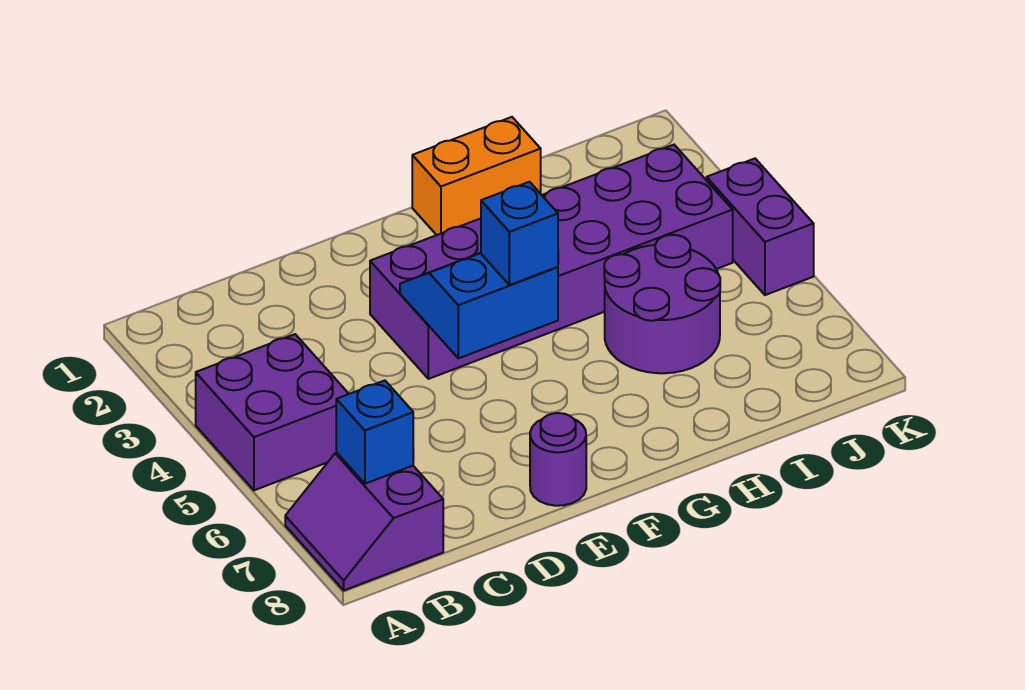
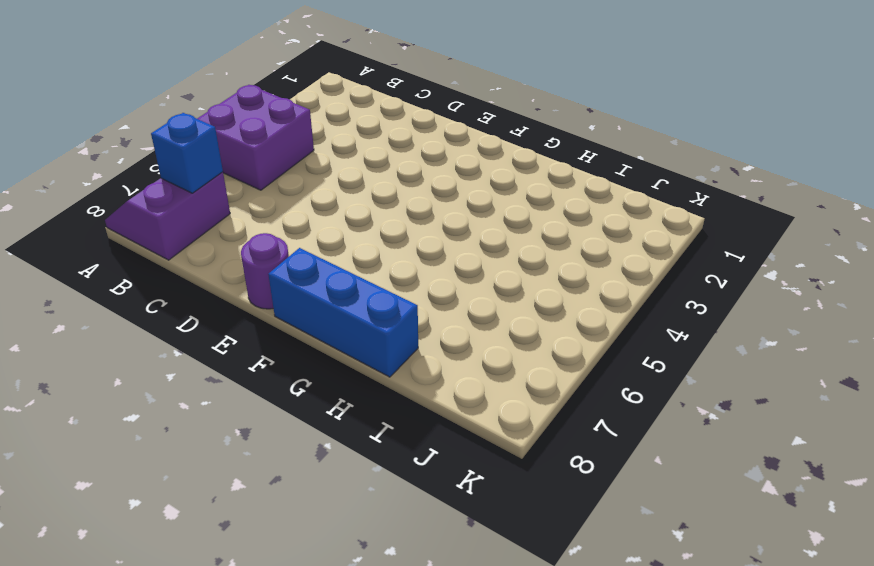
blue 1x3 brick [268,248,418,377] -> none
none -> purple 2x6 brick [370,145,733,379]
none -> orange 1x2 brick [412,117,541,235]

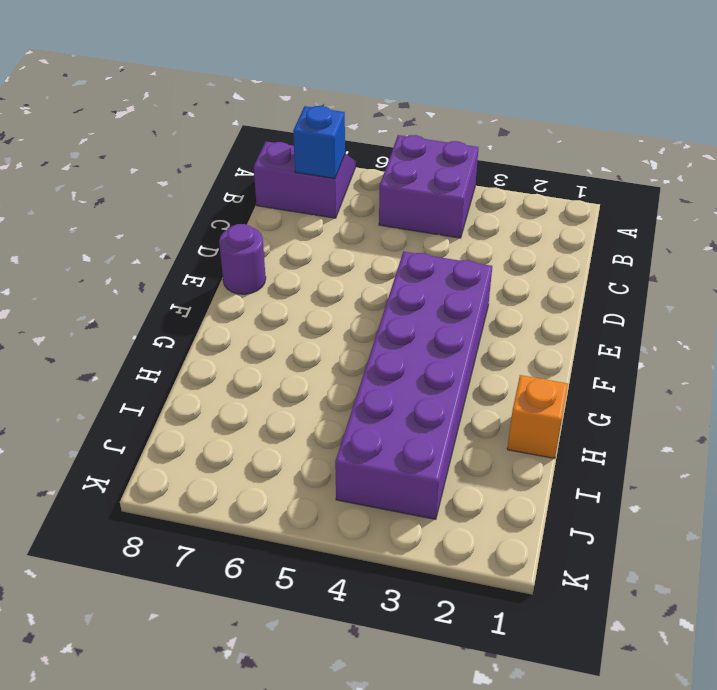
orange 1x1 brick [507,375,568,459] -> orange 1x2 brick [412,117,541,235]
none -> purple 2x2 round brick [604,235,720,373]
none -> purple 1x2 brick [707,159,814,295]

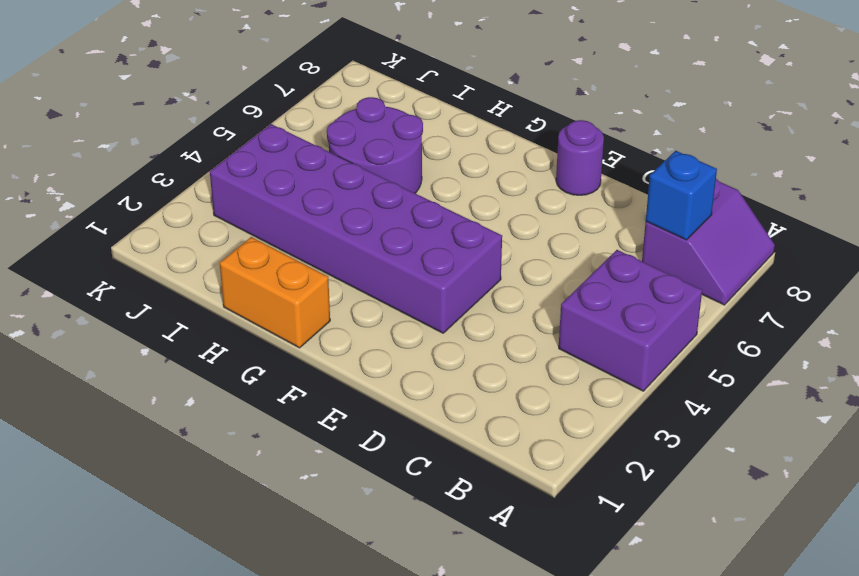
none -> purple 1x2 brick [707,159,814,295]
none -> blue 2x2 slope [400,253,558,358]

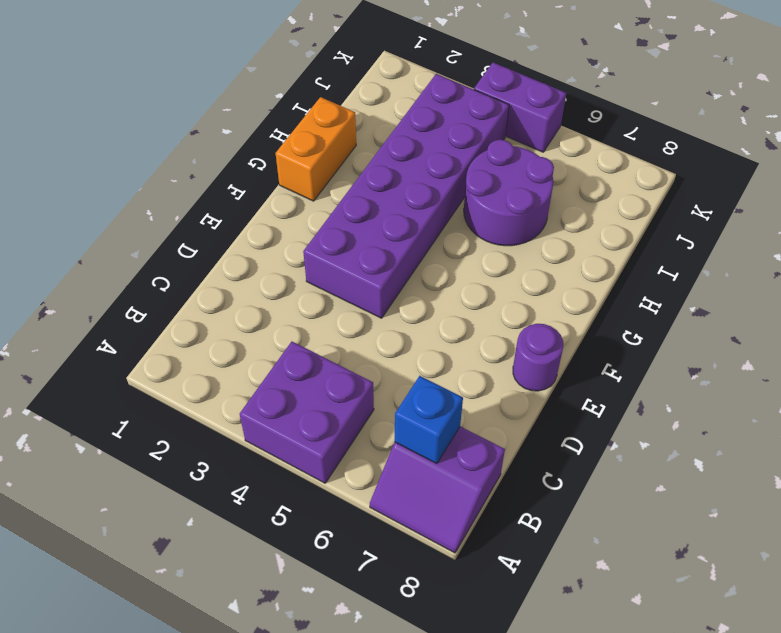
none -> blue 2x2 slope [400,253,558,358]
none -> blue 1x1 brick [481,182,558,285]

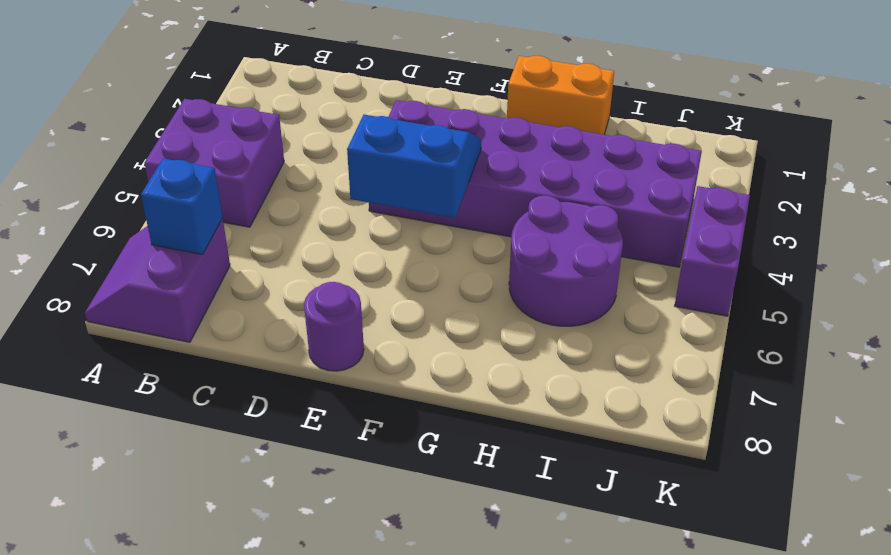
none -> blue 1x1 brick [481,182,558,285]

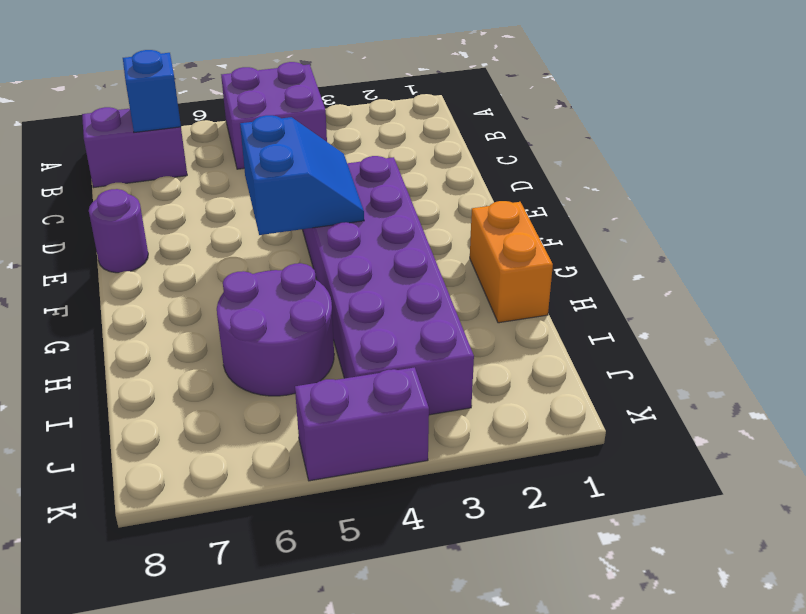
none -> blue 1x1 brick [481,182,558,285]

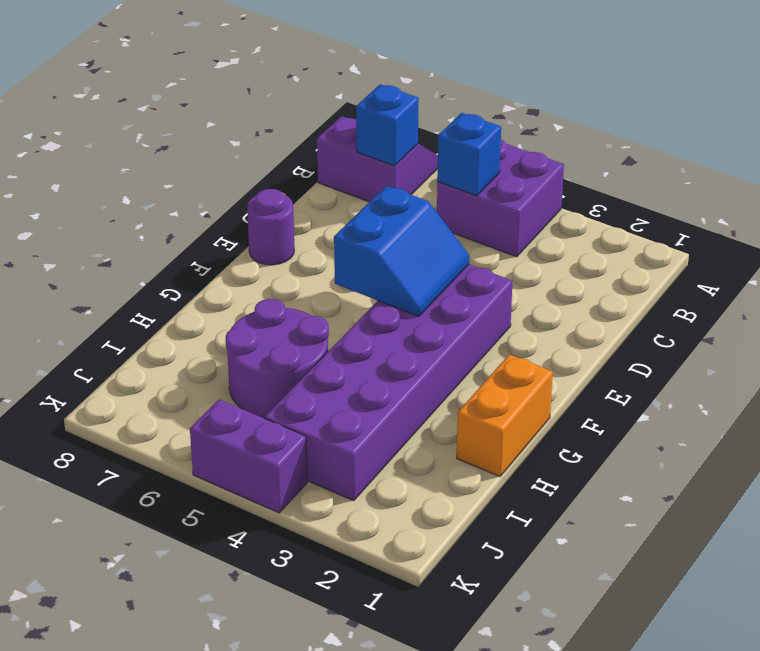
blue 1x1 brick [437,113,501,196] -> blue 1x1 brick moved to [481,182,558,285]

